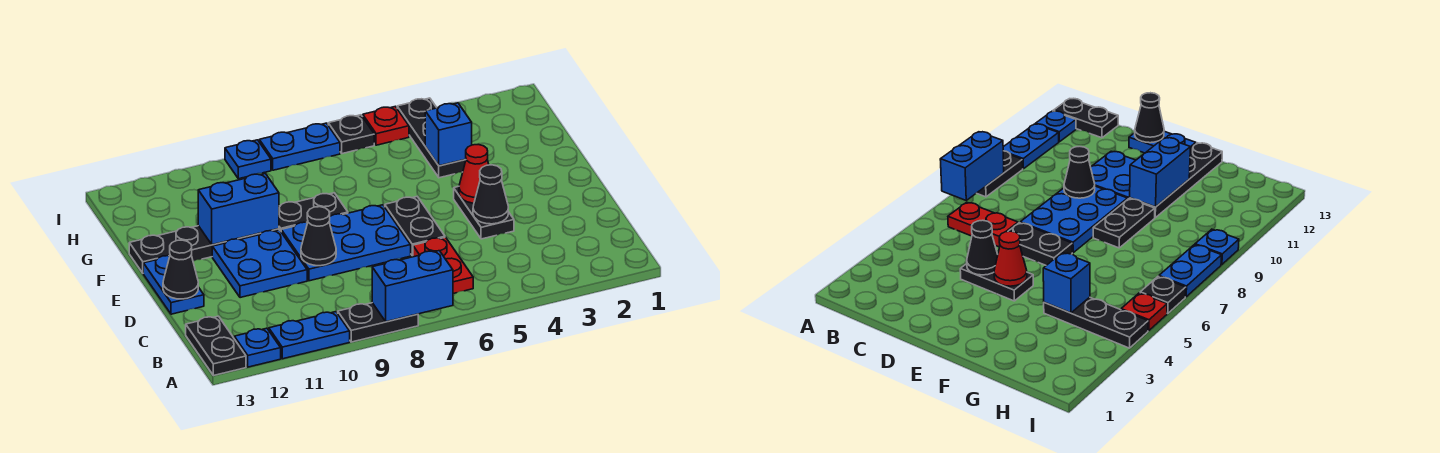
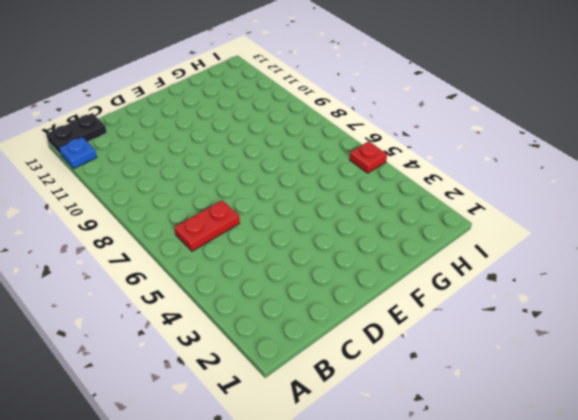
none -> black 1x2 plate [338,303,418,342]
none -> blue 1x2 plate [269,312,350,359]
none -> black 1x2 plate [454,186,514,239]

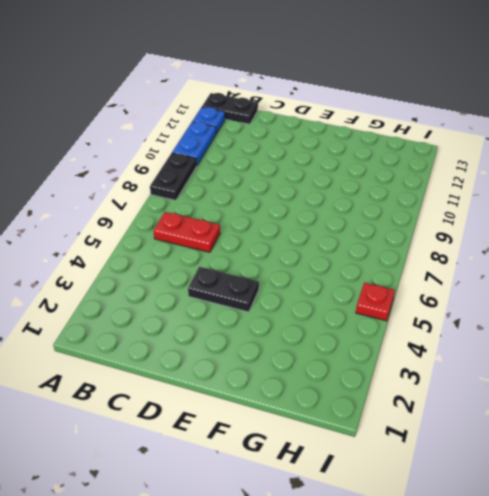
none -> black 1x2 plate [385,197,445,256]
none -> blue 2x3 plate [281,205,411,281]
none -> blue 2x2 plate [212,230,307,298]

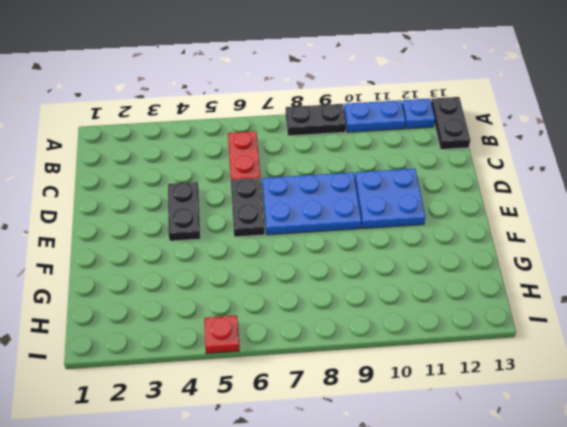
none -> blue 1x2 plate [143,256,204,314]
none -> black 1x2 plate [279,193,348,231]
none -> black 1x4 plate [129,226,279,273]

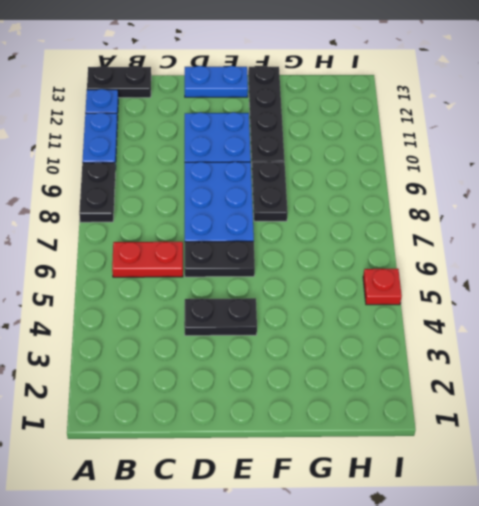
none -> black 1x3 plate [397,98,466,178]
none -> black 1x1 plate [328,115,374,154]
none -> blue 1x2 plate [259,123,340,170]

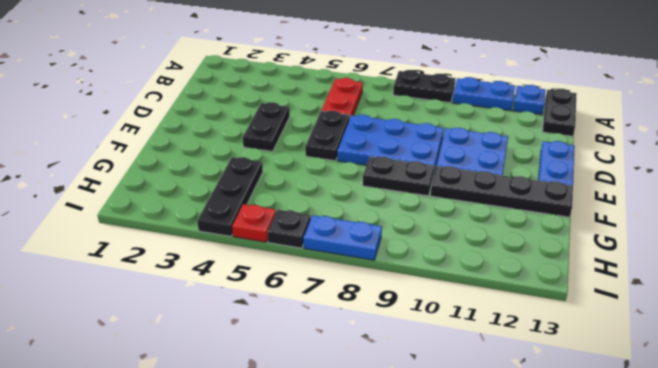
none -> blue 1x1 plate [225,140,271,179]
none -> blue 1x2 brick [372,251,453,322]
none -> black 1x1 cone [473,165,508,224]

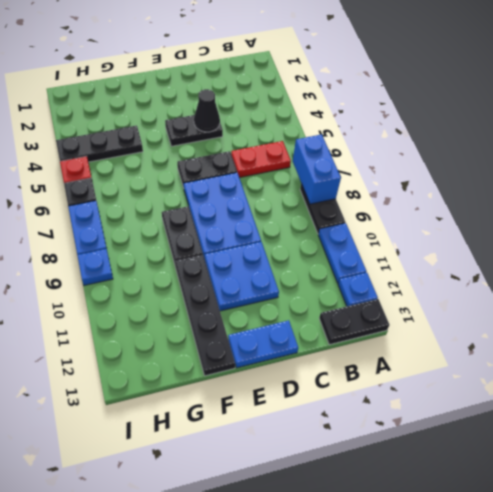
none -> black 1x1 cone [301,207,336,266]
none -> black 1x1 cone [163,240,198,299]
none -> red 1x1 cone [459,145,489,203]

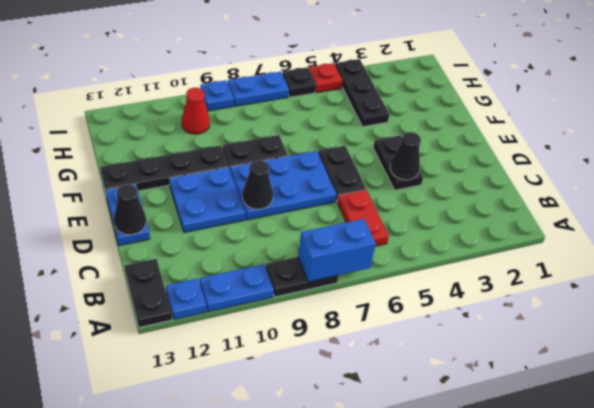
red 1x1 cone [182,88,210,134] -> red 1x1 cone moved to [459,145,489,203]
none -> blue 1x2 brick [198,174,279,245]
none -> blue 1x1 brick [425,103,472,166]

